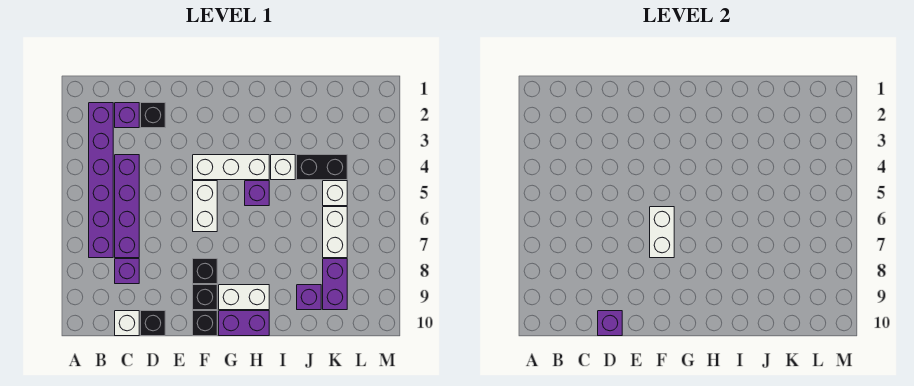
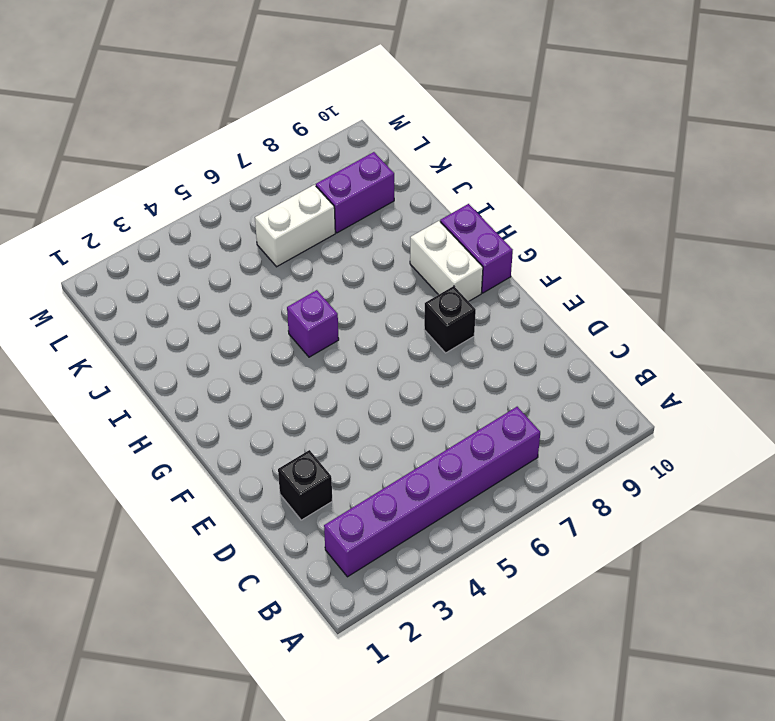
none -> purple 1x1 brick [115,103,139,128]
none -> purple 1x4 brick [115,155,139,258]
none -> purple 1x1 brick [115,259,139,284]

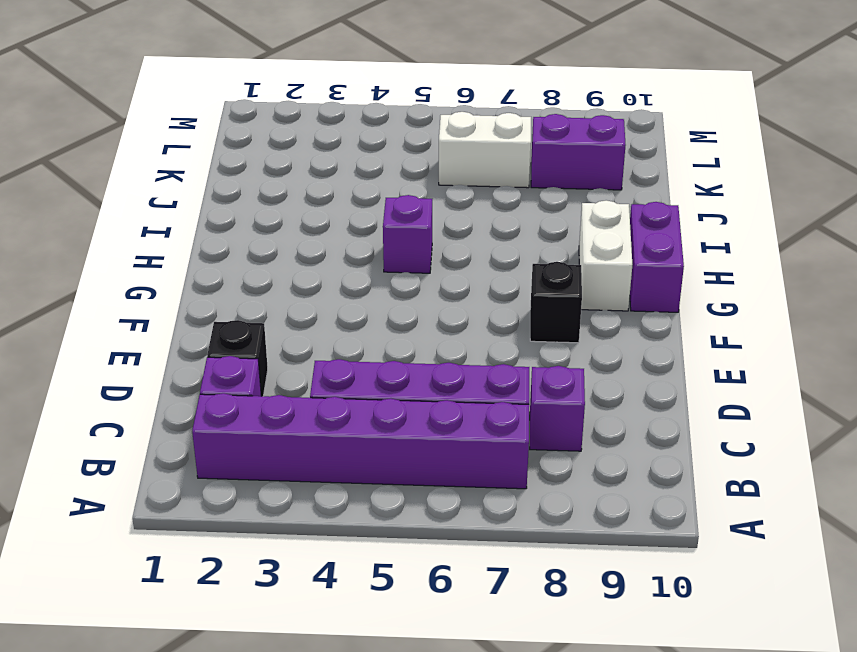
none -> white 1x1 brick [115,311,139,336]
none -> black 1x1 brick [141,311,165,336]
none -> white 1x3 brick [193,155,269,180]

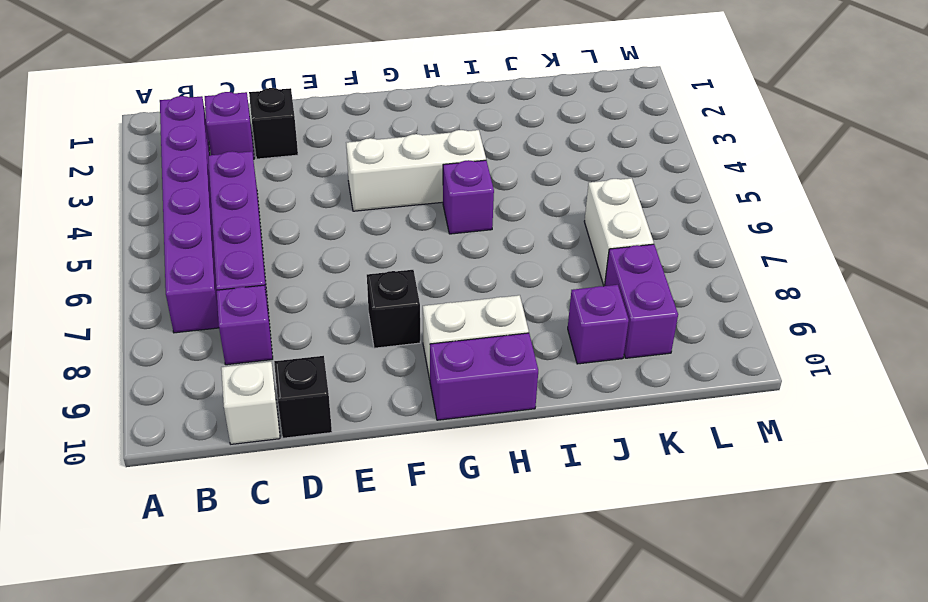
none -> white 1x2 brick [193,181,217,232]
none -> black 1x1 brick [193,285,217,310]
none -> black 1x1 brick [193,311,217,336]

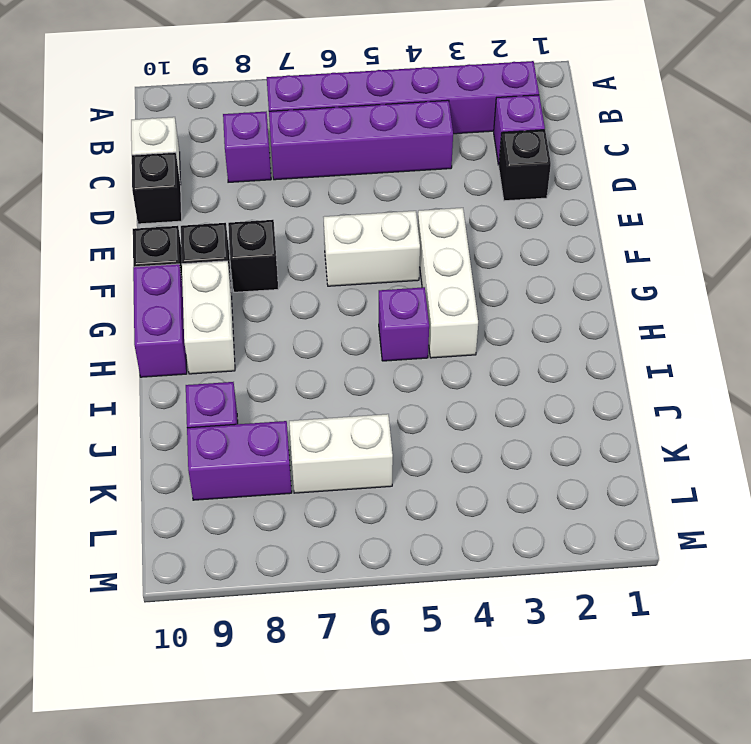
none -> white 1x1 brick [271,155,295,180]
none -> black 1x2 brick [297,155,347,180]
none -> white 1x1 brick [323,181,347,206]

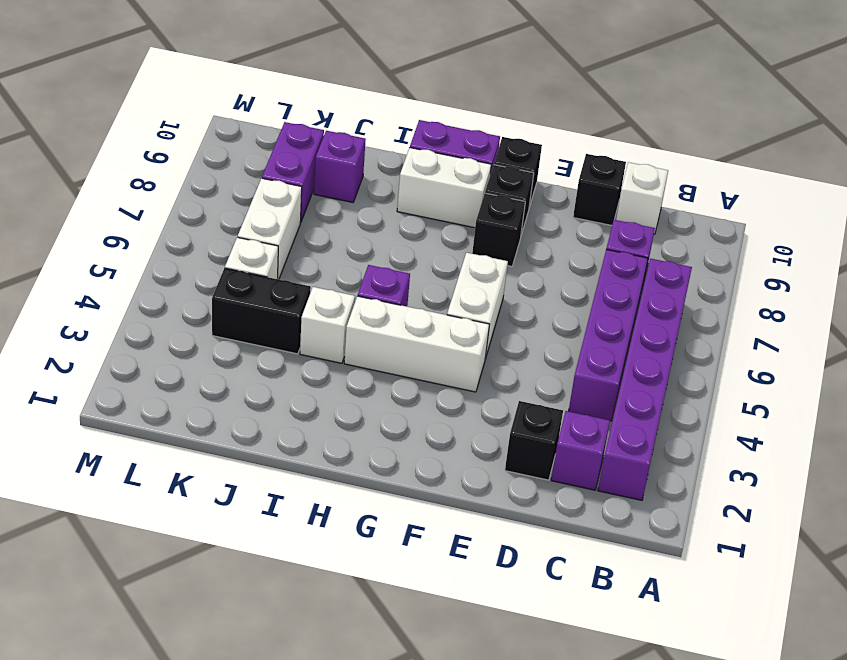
none -> purple 1x1 brick [598,311,622,336]
none -> white 1x2 brick [650,207,674,258]

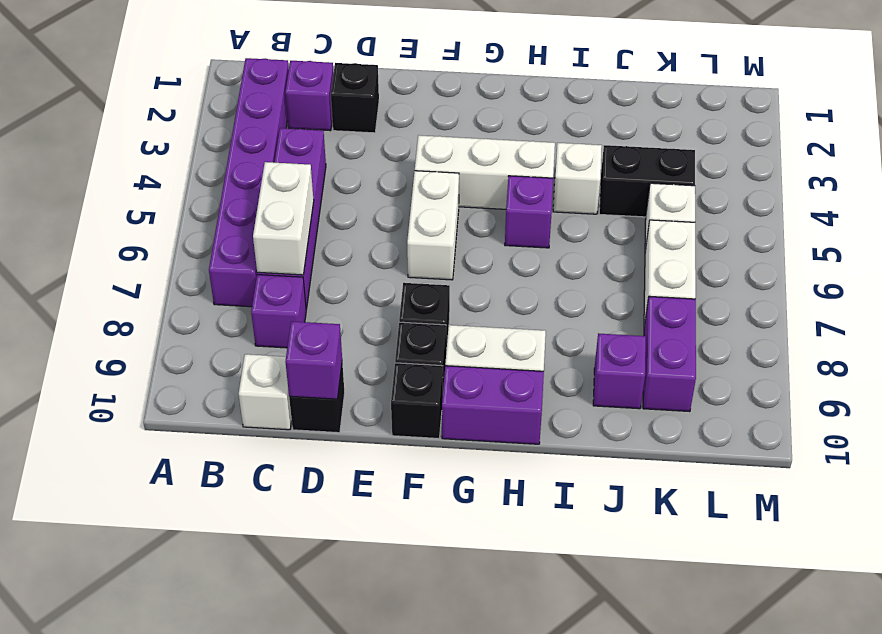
white 1x2 brick [253,162,314,275] -> white 1x2 brick moved to [650,207,674,258]

